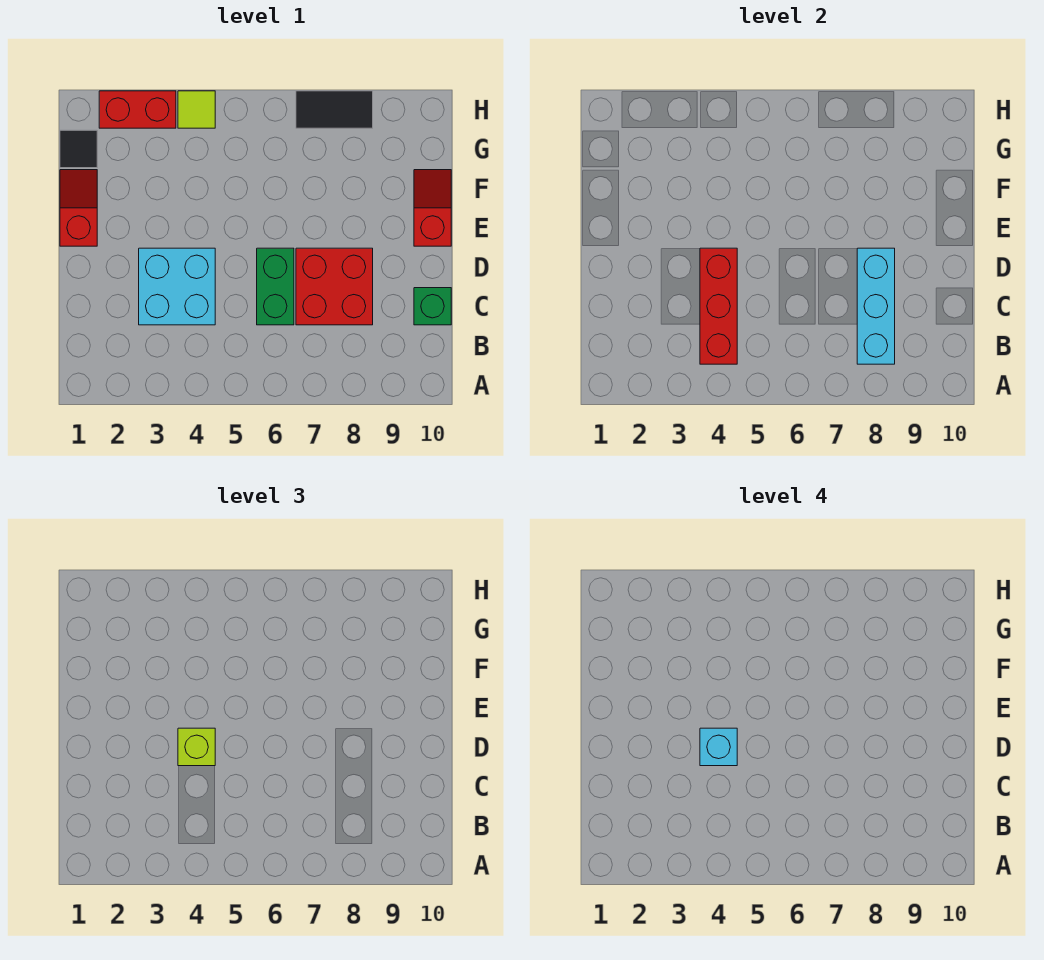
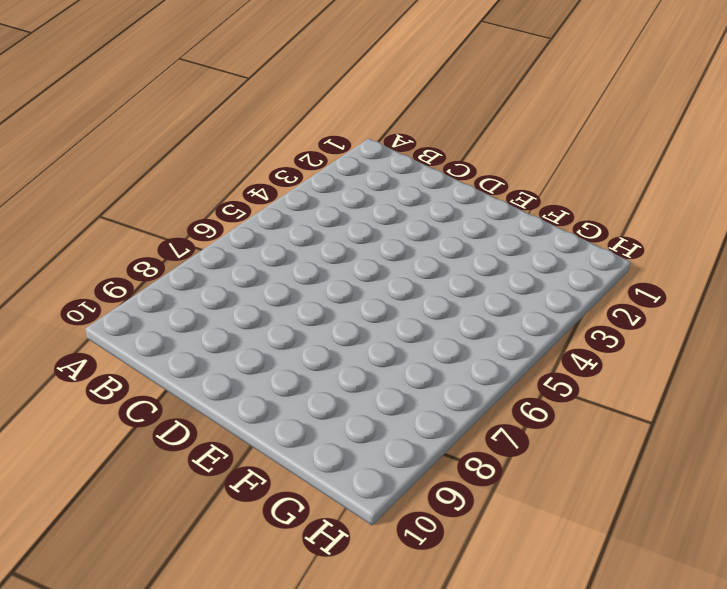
none -> cyan 2x2 brick [139,248,215,325]
none -> green 1x2 brick [257,248,294,325]
none -> red 2x2 brick [296,248,373,325]

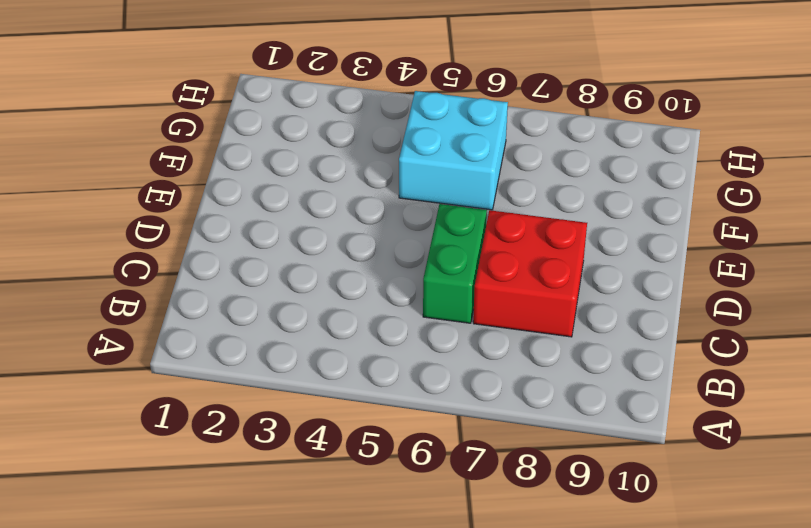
cyan 2x2 brick [399,91,508,210] -> cyan 2x2 brick moved to [139,248,215,325]
none -> green 1x1 brick [414,288,451,325]
none -> red 1x2 slope [60,170,97,246]
none -> red 1x2 slope [414,170,451,246]

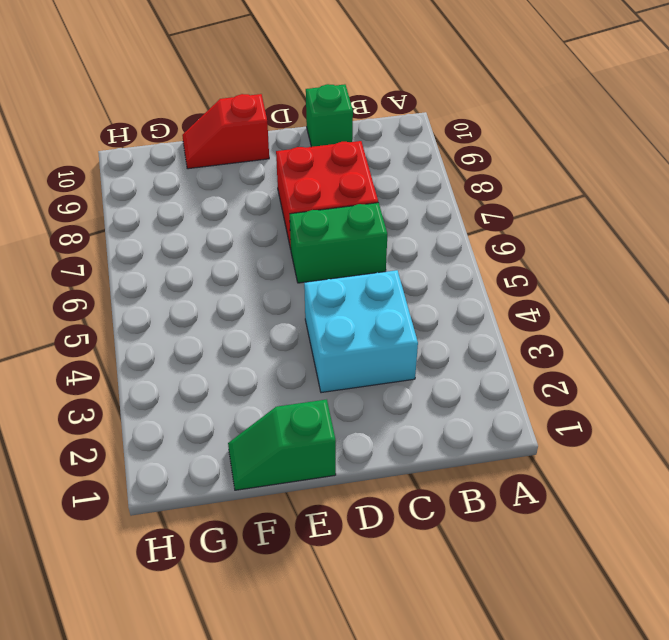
green 1x2 slope [228,399,336,490] -> red 1x2 slope [60,170,97,246]
none -> black 1x1 tile [60,130,97,168]
none -> red 1x2 brick [99,91,176,128]
none -> lime 1x1 tile [178,91,215,128]

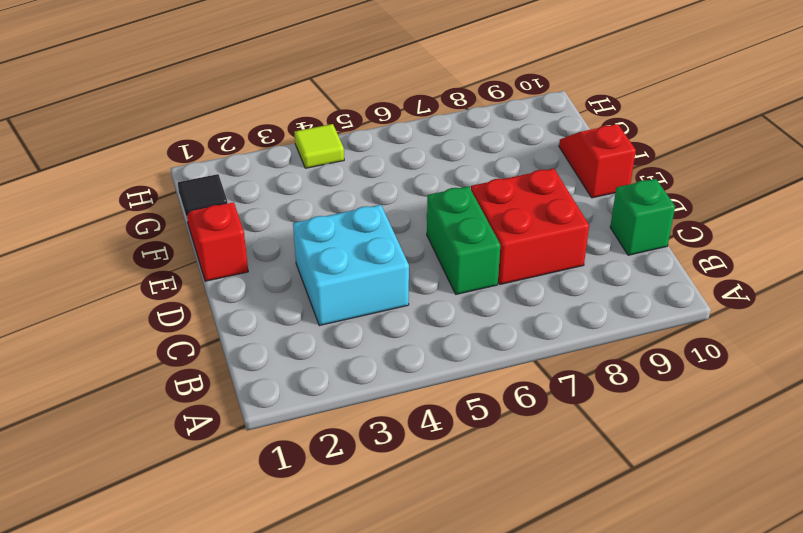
none -> red 1x2 brick [99,91,176,128]
none -> black 1x2 tile [296,91,373,128]
none -> red 1x3 brick [700,248,737,364]

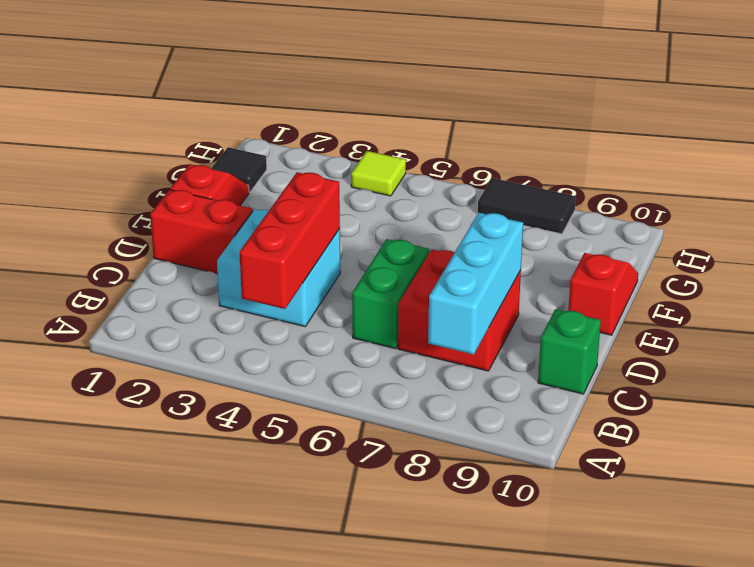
red 1x2 brick [150,190,253,274] -> red 1x2 brick moved to [99,91,176,128]
none -> lime 1x1 brick [178,728,215,766]
none -> cyan 1x1 brick [700,728,737,766]

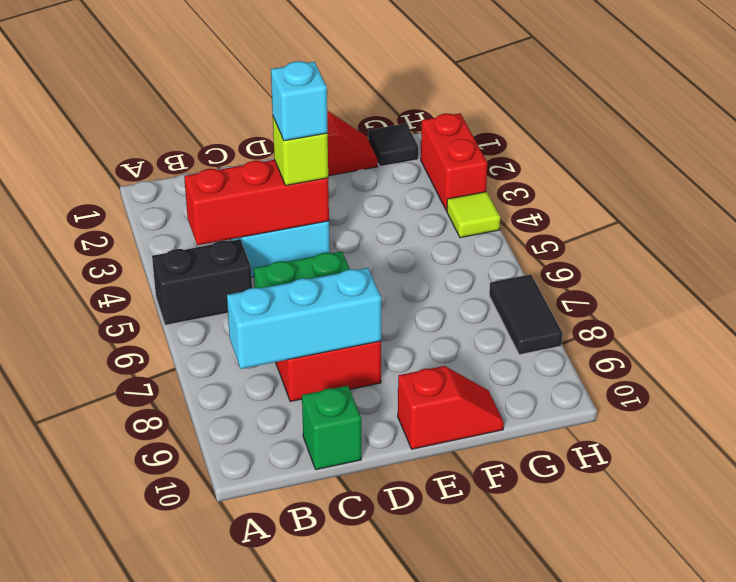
black 1x2 brick [152,239,252,325] -> none

